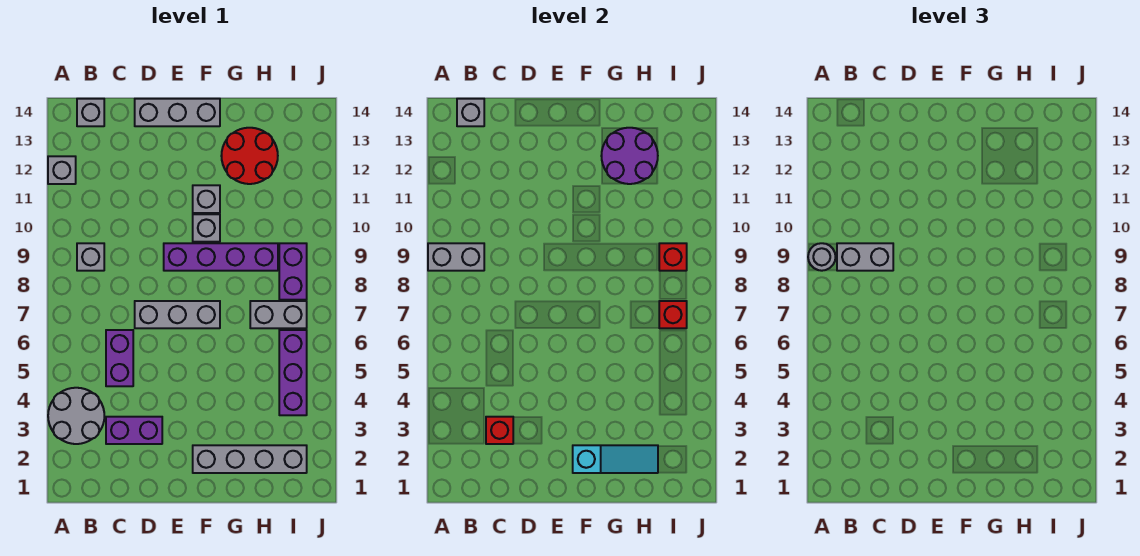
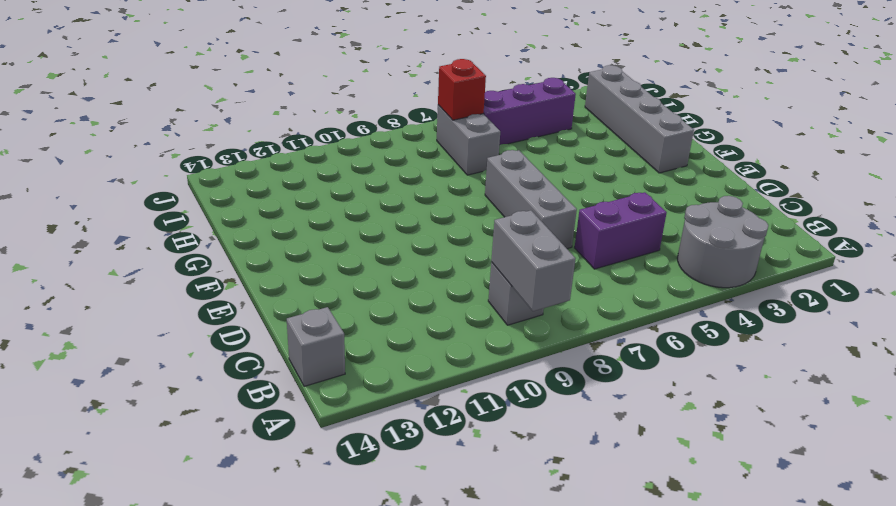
none -> grey 1x1 brick [48,156,76,184]
none -> purple 1x2 brick [106,417,162,444]
none -> grey 1x3 brick [135,99,220,126]

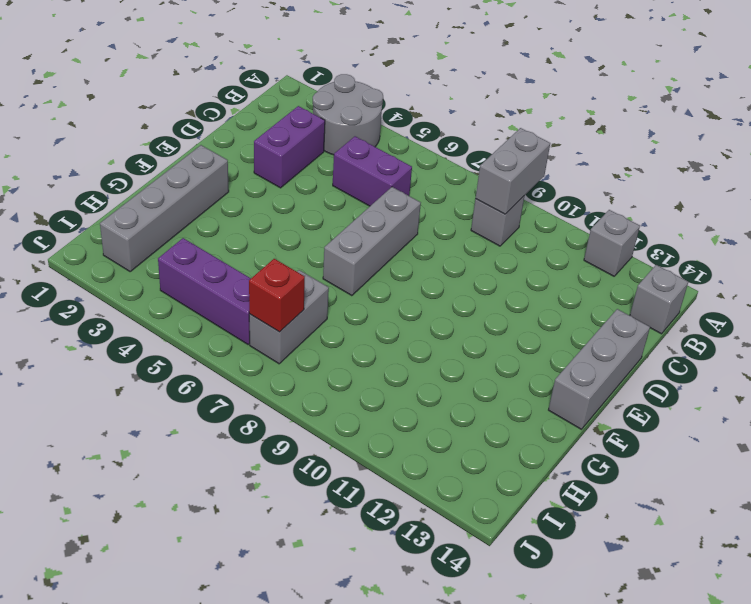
none -> purple 1x4 brick [164,243,278,271]
none -> grey 1x1 brick [193,214,220,242]
none -> grey 1x1 brick [193,185,220,213]

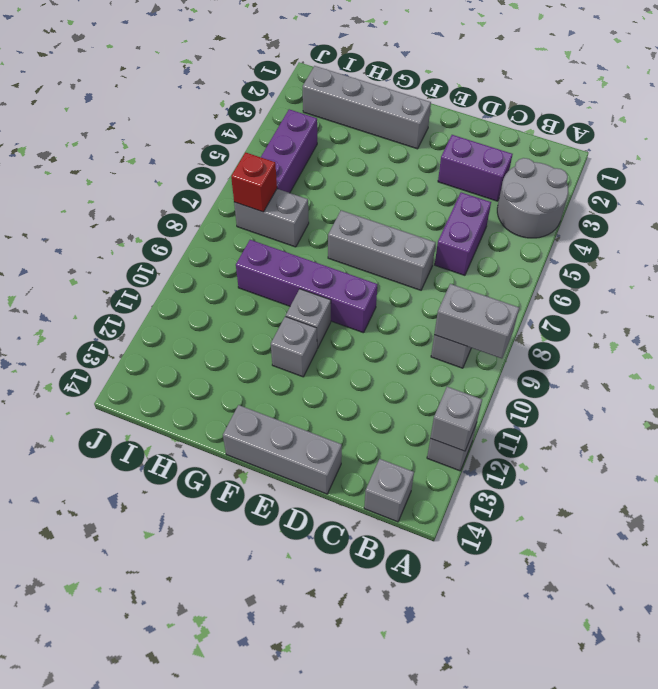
grey 1x1 brick [430,387,482,451] -> grey 1x1 brick moved to [457,99,484,126]
none -> red 2x2 round brick [221,128,278,184]
none -> purple 1x2 brick [279,243,307,300]
none -> red 1x1 brick [486,417,513,444]

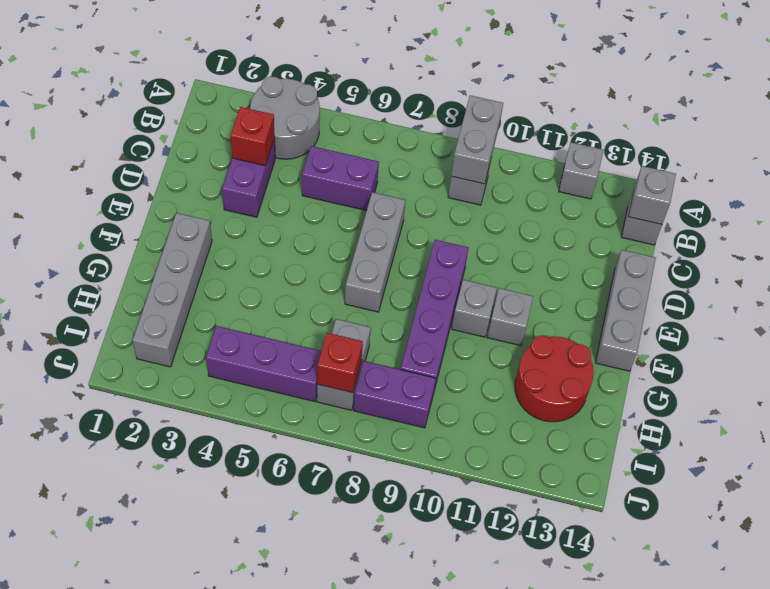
none -> cyan 1x3 slope [573,445,658,473]
none -> purple 2x2 round brick [601,128,658,184]
none -> red 1x1 brick [659,243,687,271]

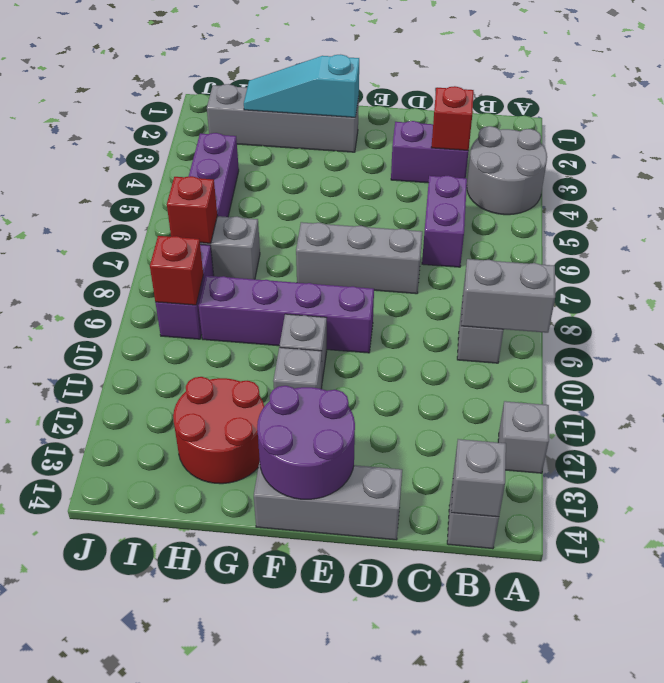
purple 2x2 round brick [257,386,355,499] -> purple 2x2 round brick moved to [601,128,658,184]
none -> grey 1x1 round brick [808,243,836,271]
none -> grey 1x2 brick [837,243,893,271]

